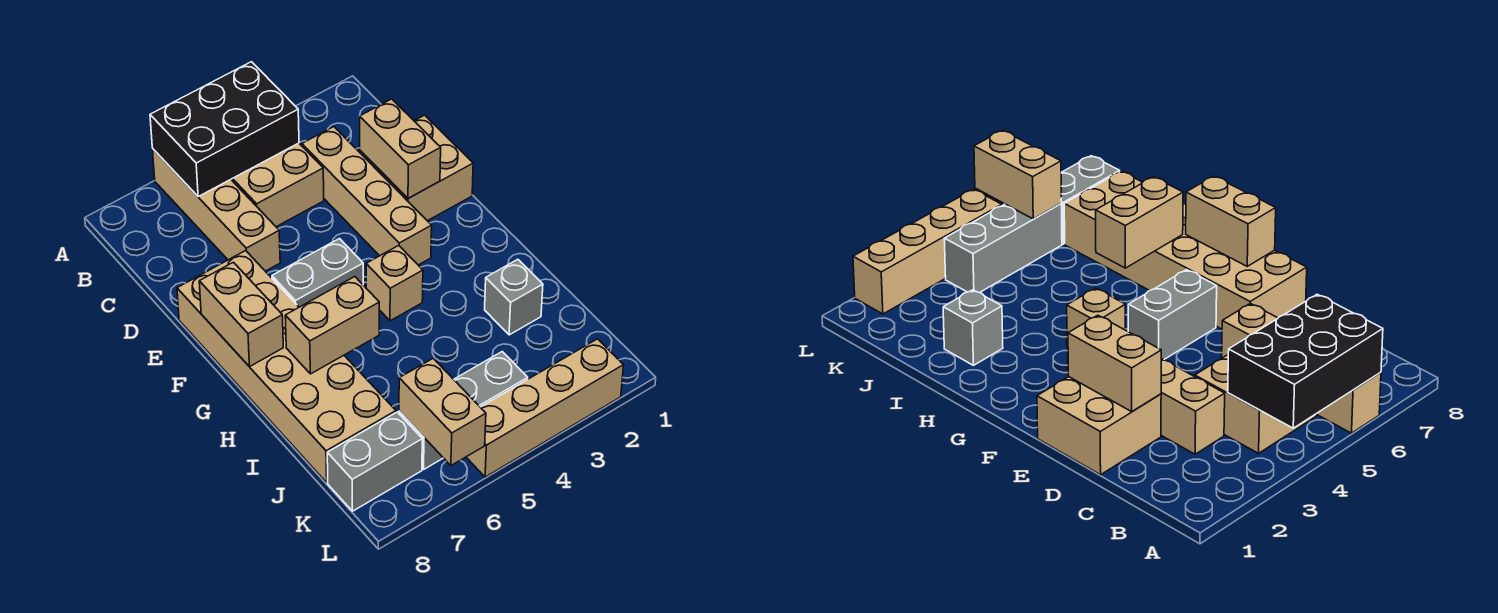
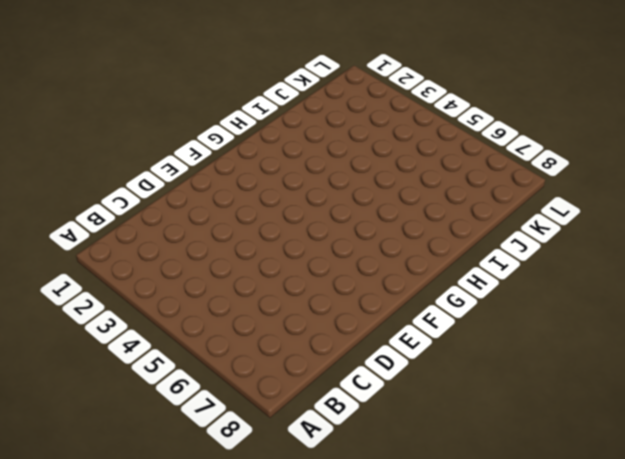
none -> tan 1x4 brick [153,149,280,271]
none -> tan 2x2 brick [231,143,324,227]
none -> tan 1x4 brick [302,127,432,265]

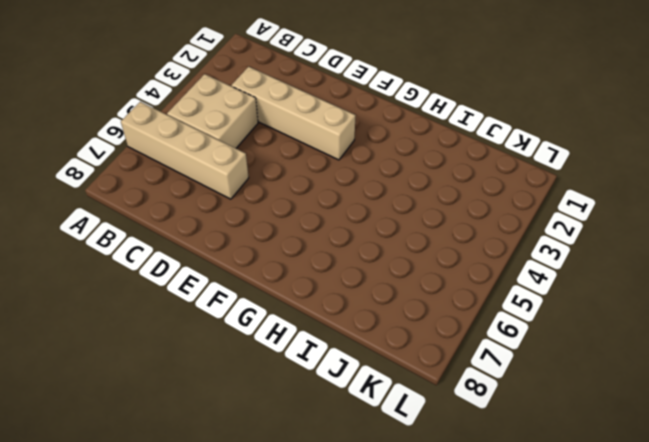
none -> tan 2x2 brick [360,115,473,221]
none -> tan 2x6 brick [177,251,396,482]
none -> grey 1x2 brick [272,239,363,307]

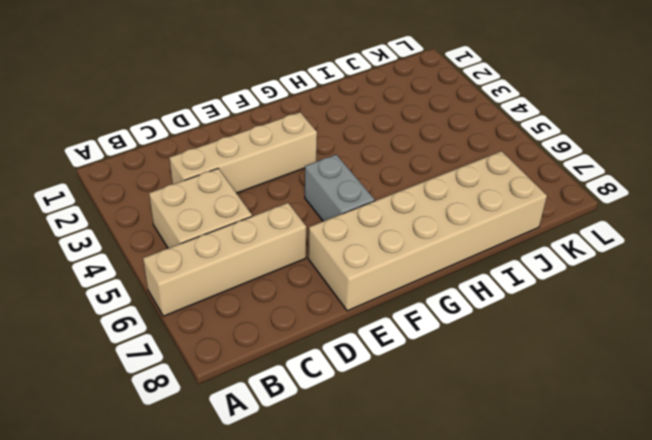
none -> tan 2x2 brick [360,115,473,221]
none -> tan 1x1 brick [366,245,423,321]
none -> grey 1x1 brick [485,259,543,335]

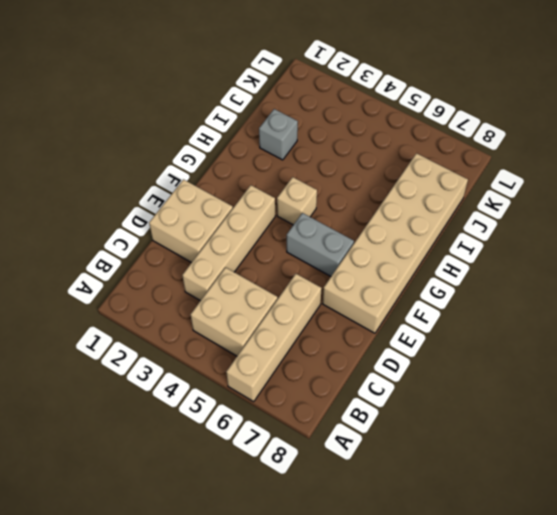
none -> grey 1x3 brick [399,352,528,469]
none -> grey 1x2 brick [327,412,422,511]
none -> tan 1x4 brick [466,339,623,477]

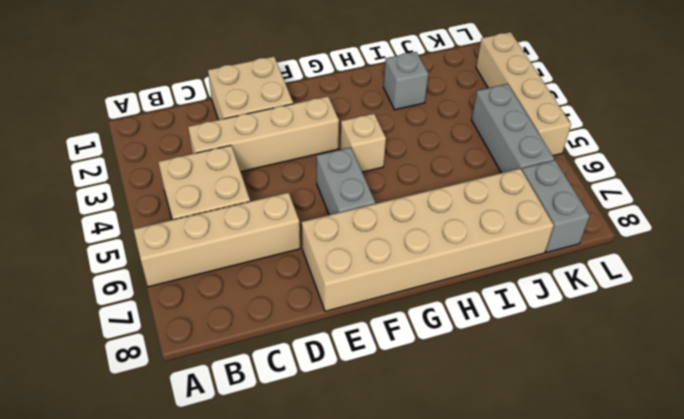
none -> black 2x3 brick [150,62,299,197]
none -> tan 1x2 brick [360,99,441,198]
none -> tan 1x2 brick [199,262,283,367]

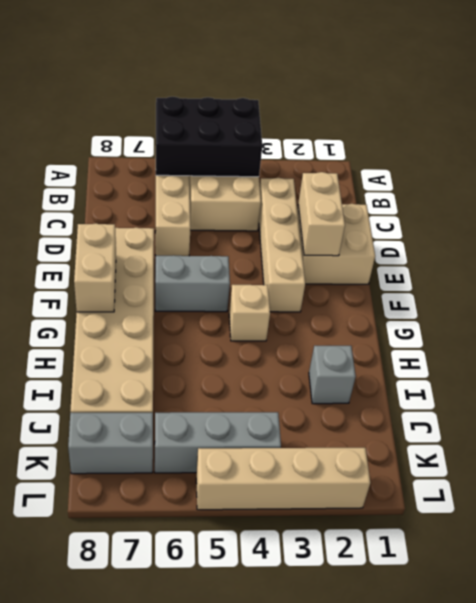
none -> tan 1x2 brick [285,277,379,374]
none -> tan 1x2 brick [399,358,486,465]

